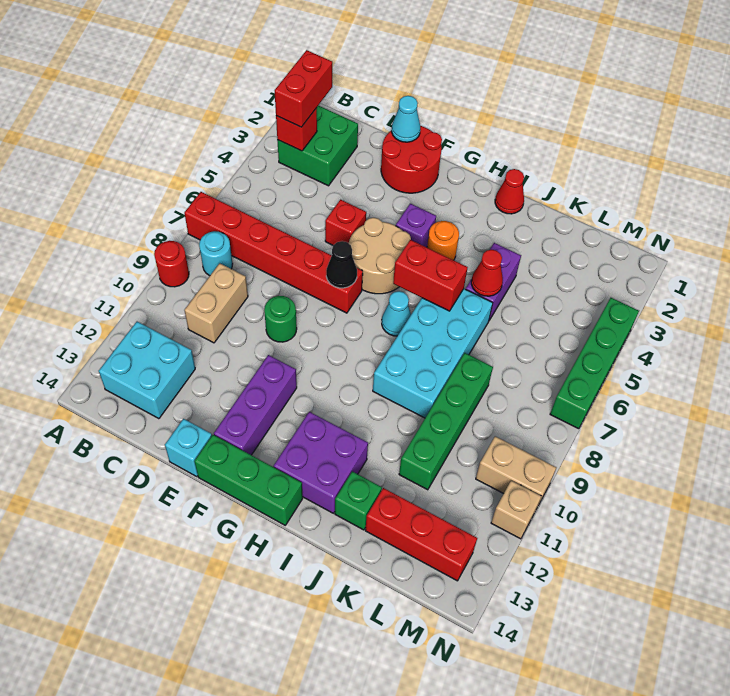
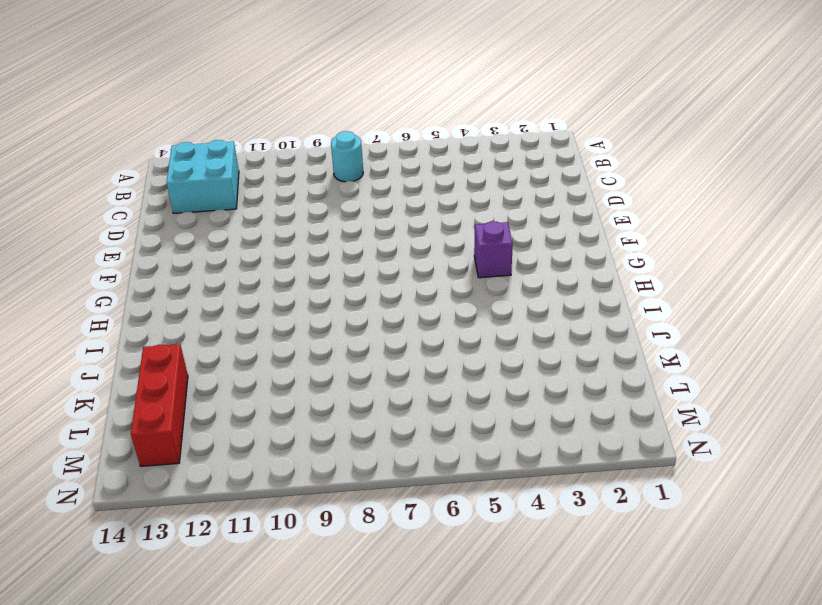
none -> red 1x6 brick [184,192,363,313]
none -> red 1x1 round brick [154,241,189,287]
none -> green 2x2 brick [277,105,358,186]
none -> tan 1x2 brick [184,263,248,343]

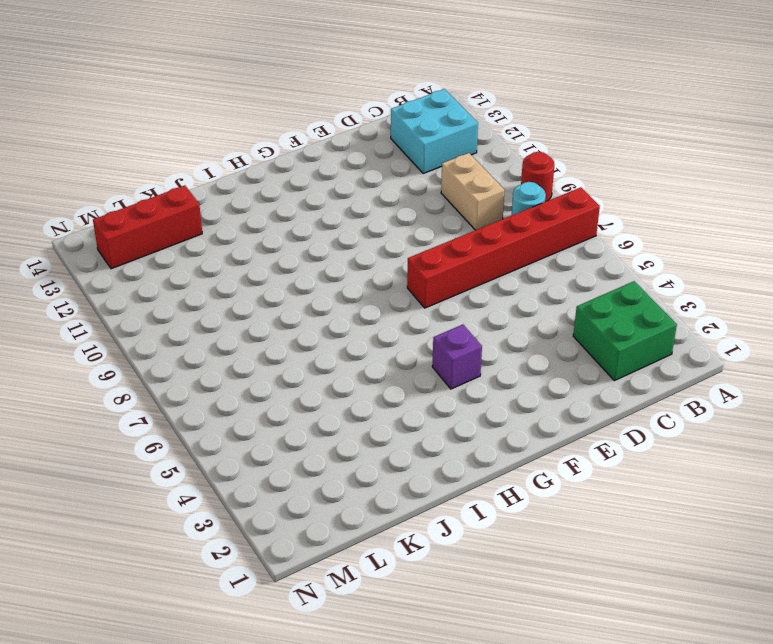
none -> red 2x2 round brick [381,126,442,193]
none -> red 1x1 brick [325,200,366,245]
none -> green 1x1 round brick [264,296,297,342]
none -> cyan 1x1 brick [165,419,212,477]

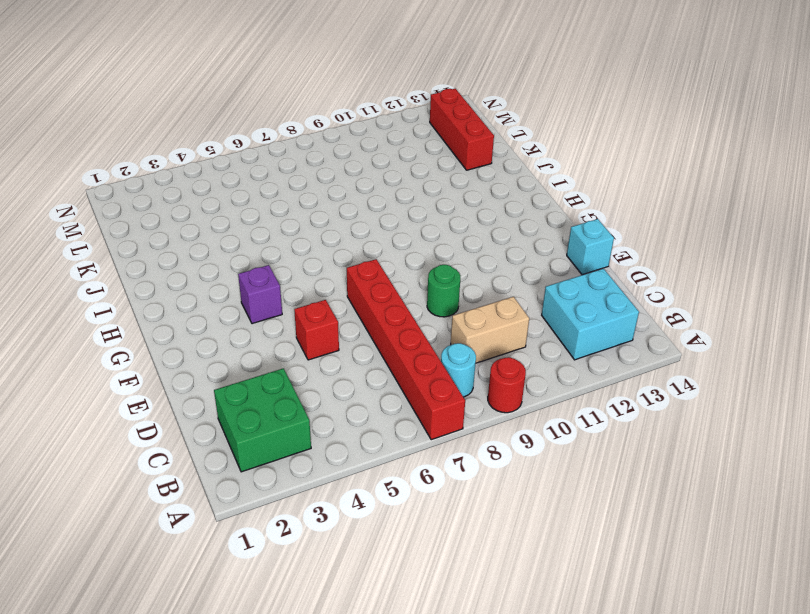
none -> red 2x2 round brick [381,126,442,193]
none -> tan 2x2 round brick [349,218,411,294]
none -> purple 1x3 brick [214,355,297,455]
none -> green 1x3 brick [194,435,303,525]

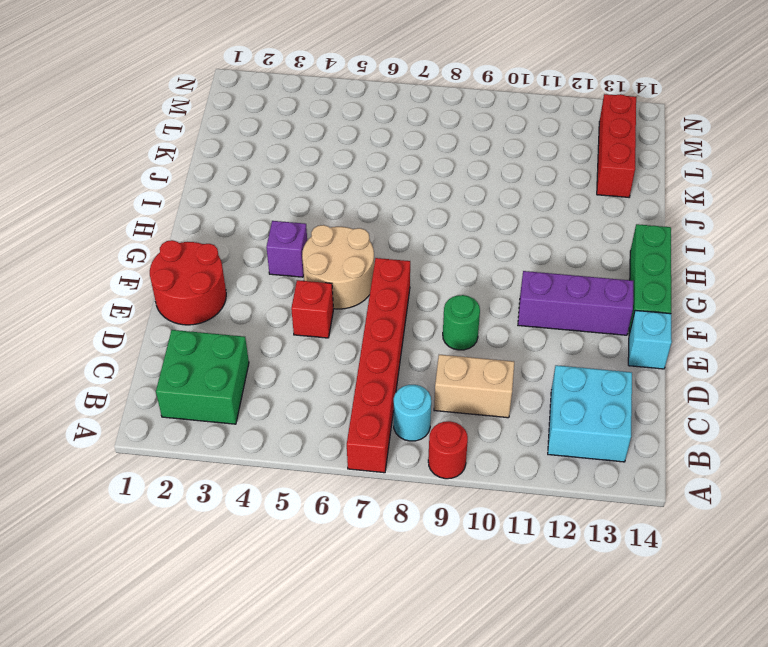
none -> orange 1x1 round brick [427,221,459,260]
none -> cyan 1x1 cone [382,291,411,336]
none -> purple 2x2 brick [274,412,368,513]
none -> red 1x1 cone [495,169,524,214]

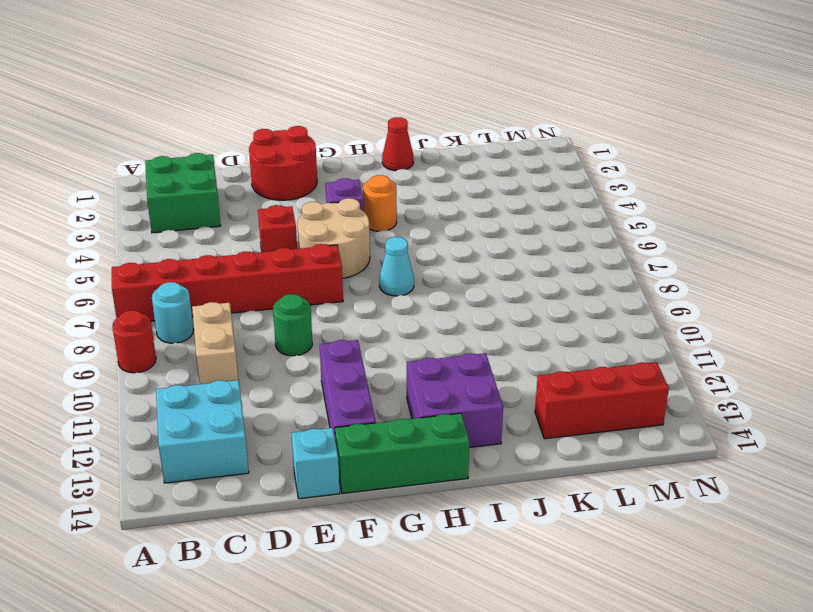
none -> cyan 2x4 brick [373,289,493,418]
none -> purple 1x2 brick [466,243,521,320]
none -> green 1x1 brick [335,471,382,530]
none -> green 1x4 brick [399,353,493,490]

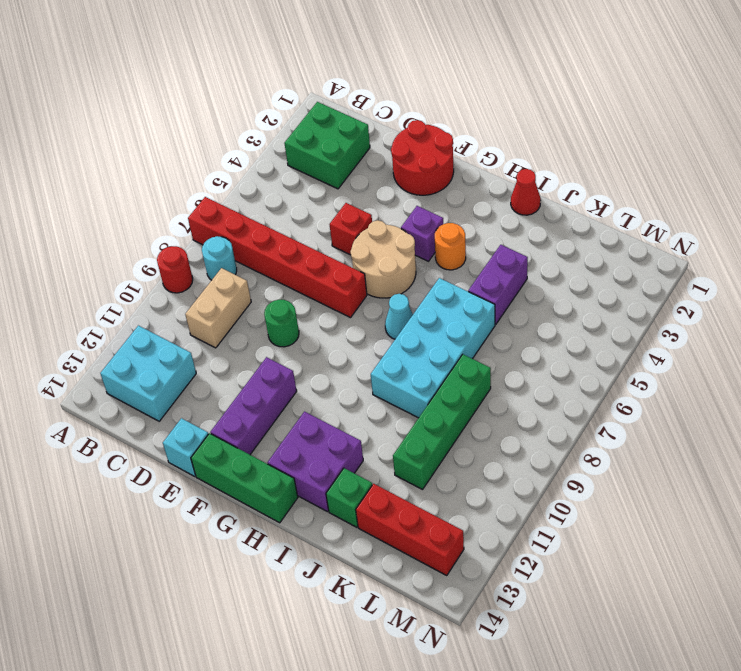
none -> tan 1x2 brick [476,436,556,506]
none -> green 1x4 brick [550,298,639,429]
none -> tan 1x1 brick [491,481,542,539]
none -> red 1x1 brick [276,108,317,151]

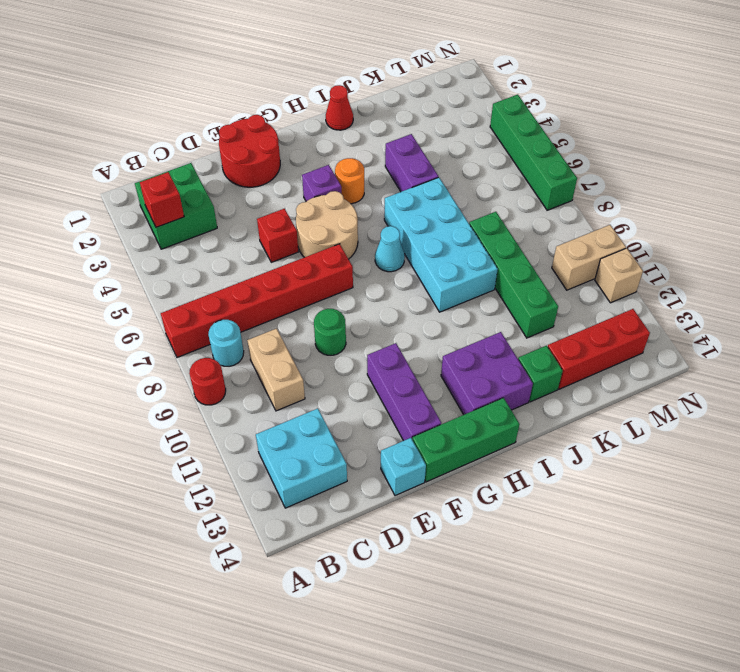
none -> cyan 1x1 cone [392,96,420,142]
none -> black 1x1 cone [326,241,357,288]
none -> red 1x2 brick [393,240,468,311]
none -> red 1x1 cone [471,250,503,296]

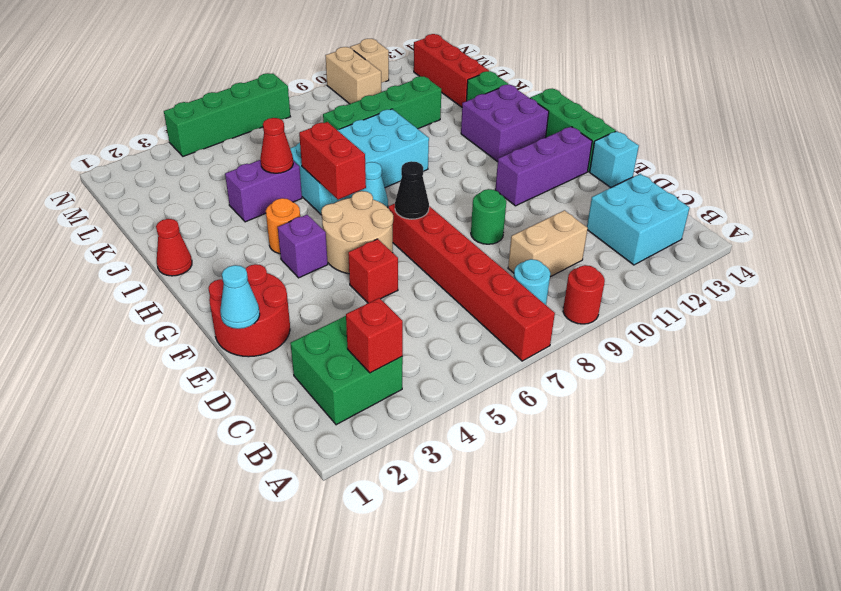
none -> red 1x2 brick [275,50,332,127]

